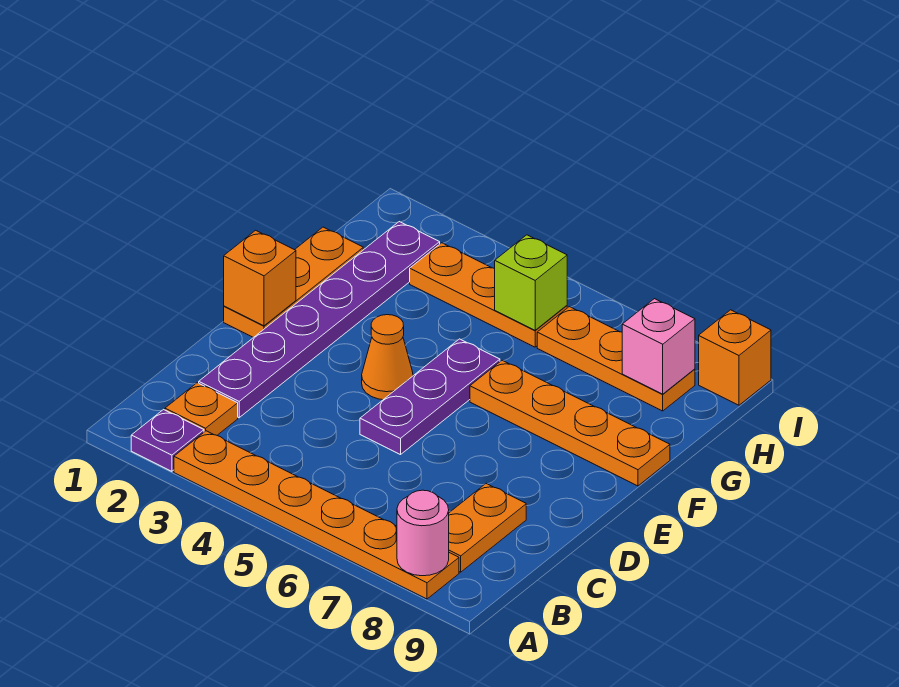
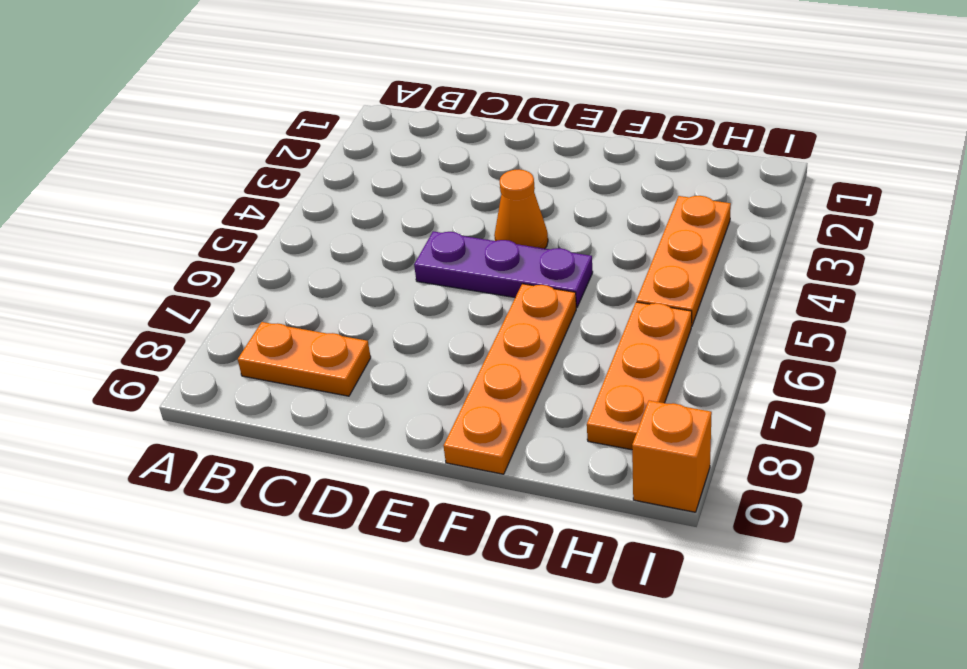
none -> purple 1x1 plate [131,410,204,471]
none -> orange 1x6 plate [174,431,459,599]
none -> orange 1x1 plate [165,383,238,435]

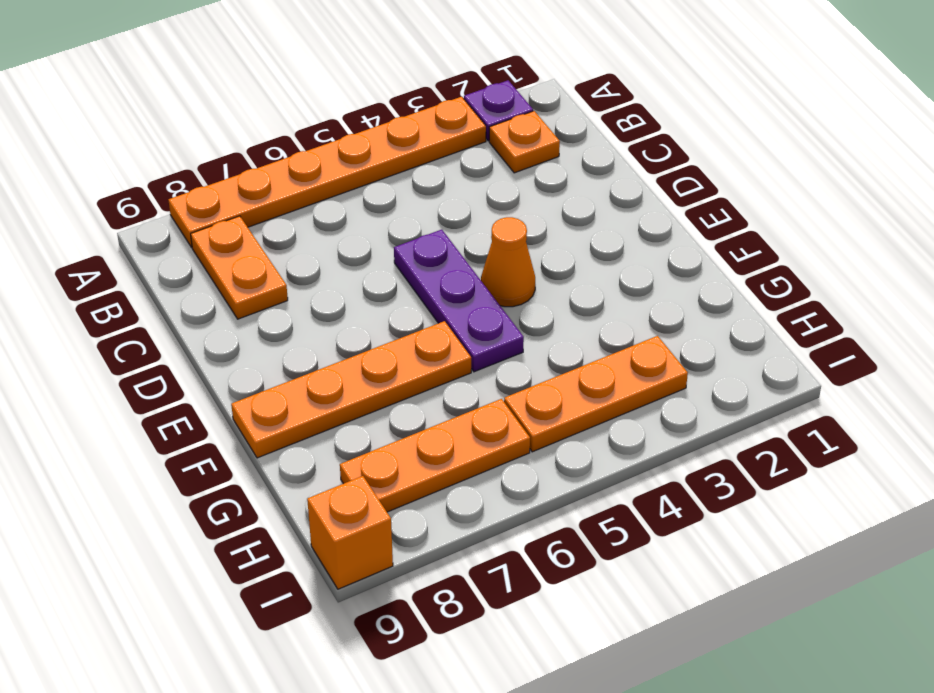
none -> purple 1x6 plate [199,222,440,418]
none -> orange 1x3 plate [224,227,363,338]
none -> pink 1x1 round brick [397,490,449,576]

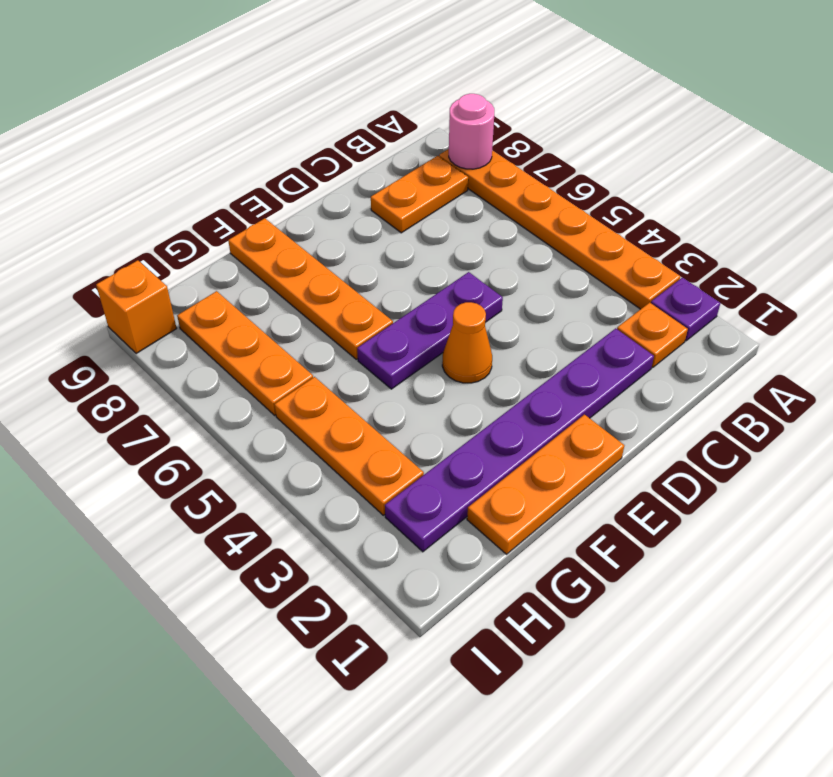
none -> orange 1x1 brick [224,230,296,326]
none -> lime 1x1 brick [495,235,567,330]
none -> pink 1x1 brick [622,299,695,394]

